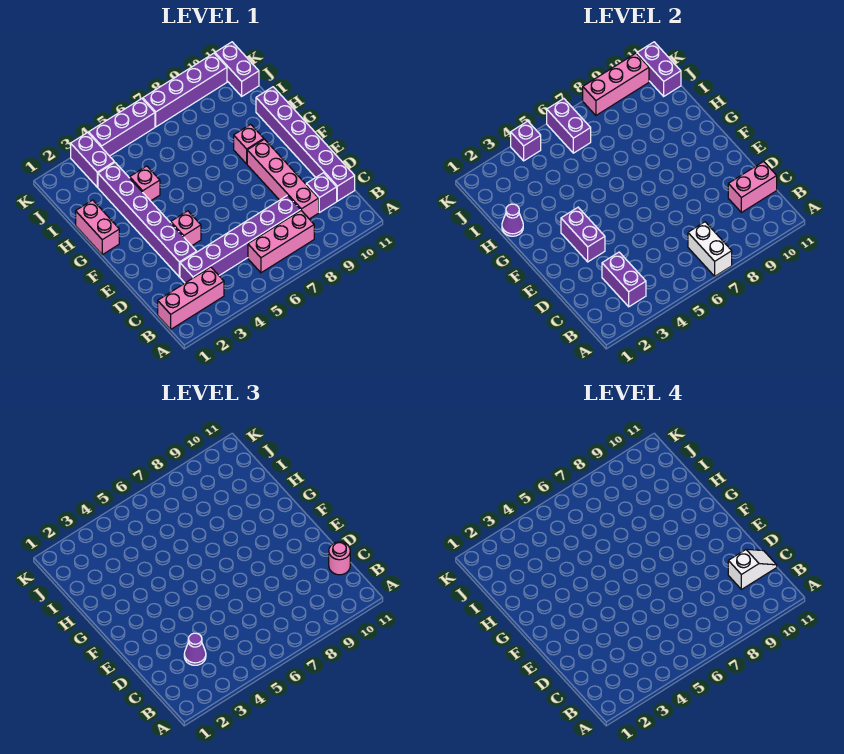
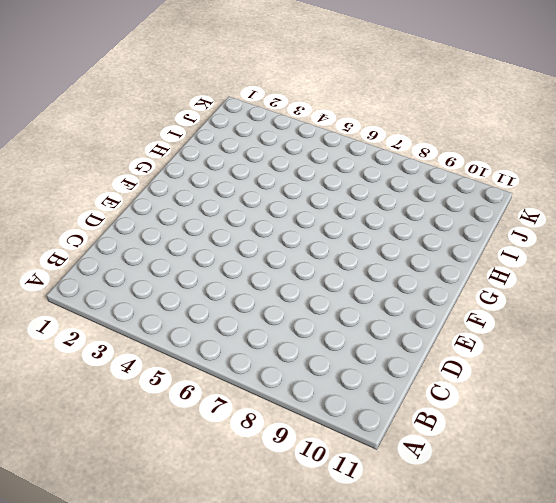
none -> pink 1x3 brick [158,267,224,329]
none -> pink 1x3 brick [248,211,314,273]
none -> purple 1x6 brick [180,195,301,283]

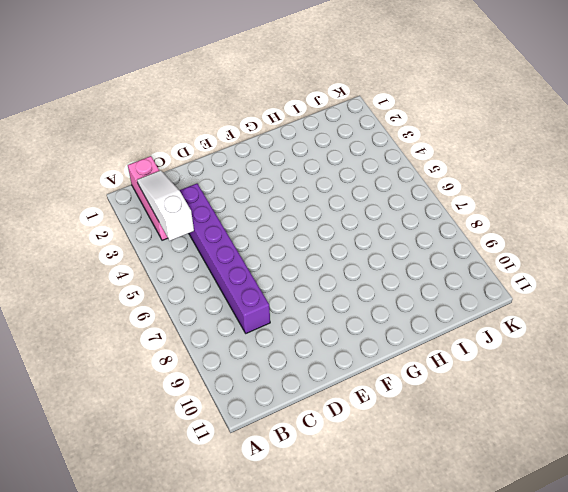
white 1x3 slope [137,170,194,241] -> purple 1x2 brick [602,252,646,307]
none -> pink 1x3 brick [248,211,314,273]
none -> pink 1x4 brick [247,139,319,219]
none -> purple 1x1 brick [306,173,337,212]

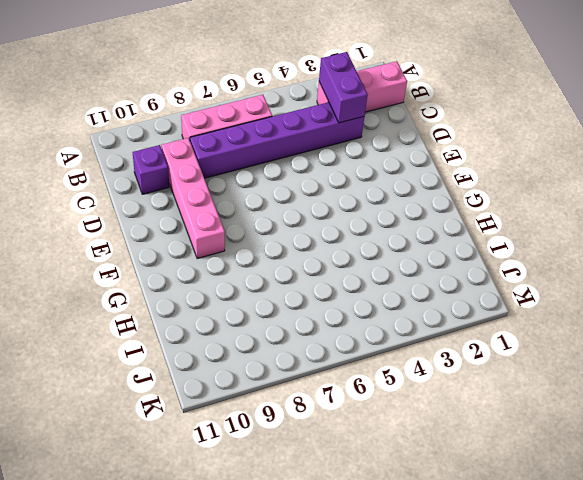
none -> purple 1x6 brick [256,87,355,201]
none -> purple 1x6 brick [98,163,196,277]
none -> pink 1x1 brick [171,211,201,246]

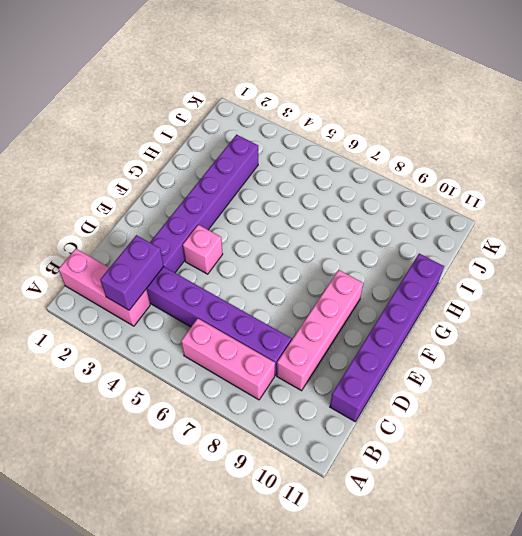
none -> purple 1x1 brick [306,173,337,212]
none -> pink 1x2 brick [76,200,119,255]
none -> pink 1x1 brick [234,124,264,164]

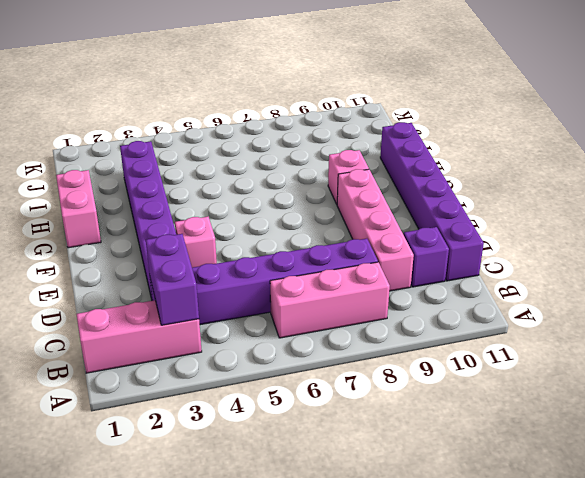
none -> pink 1x1 brick [130,166,160,201]
none -> purple 1x2 brick [71,133,114,187]
none -> purple 1x2 brick [215,42,259,96]

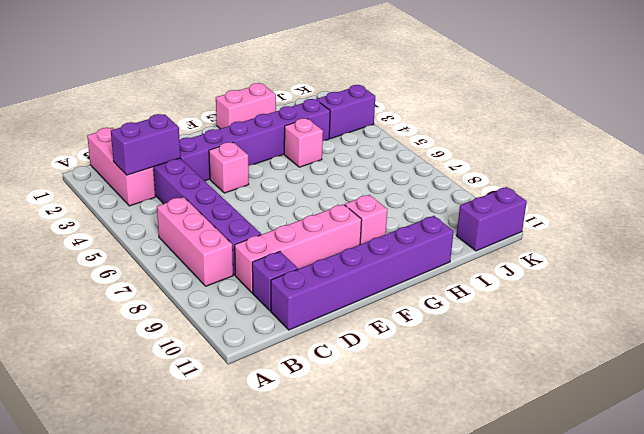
none -> purple 1x3 brick [89,99,155,156]
none -> purple 1x4 brick [143,53,227,127]
none -> white 1x2 brick [688,222,732,276]

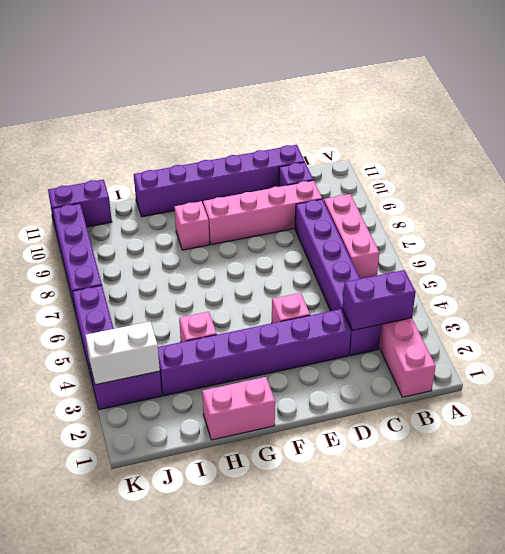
white 1x2 brick [86,322,160,385] -> white 1x2 brick moved to [688,222,732,276]
none -> pink 1x2 brick [728,162,777,212]
none -> purple 1x2 brick [561,207,605,262]
none -> purple 1x1 cone [502,204,523,236]

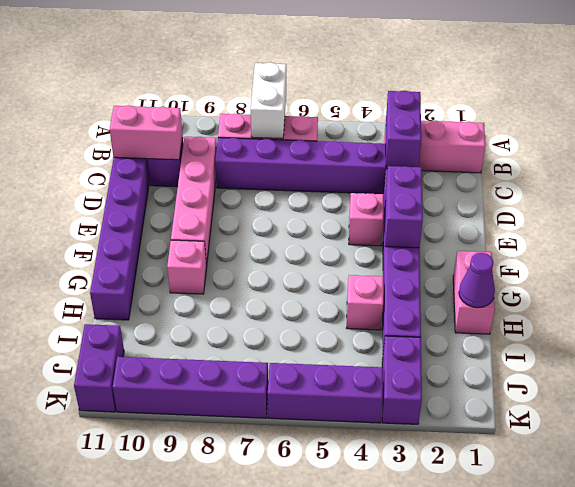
none -> purple 1x2 brick [547,99,591,153]
none -> purple 1x2 brick [637,42,681,96]
none -> purple 1x1 brick [511,121,541,161]

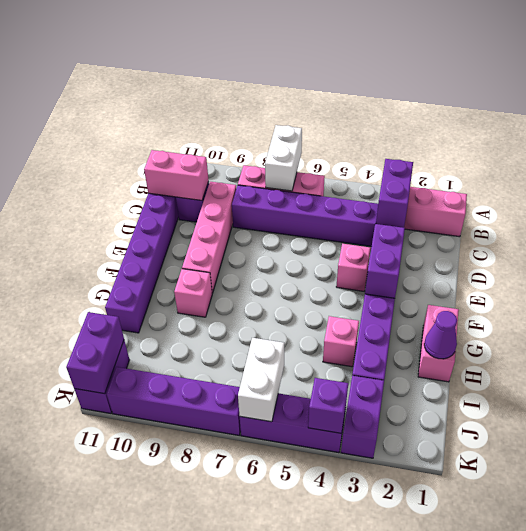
white 1x2 brick [238,338,284,422] -> purple 1x2 brick [547,99,591,153]
none -> pink 1x3 brick [583,53,649,115]
none -> purple 1x1 cone [184,633,206,665]
none -> pink 1x1 round brick [329,542,350,575]

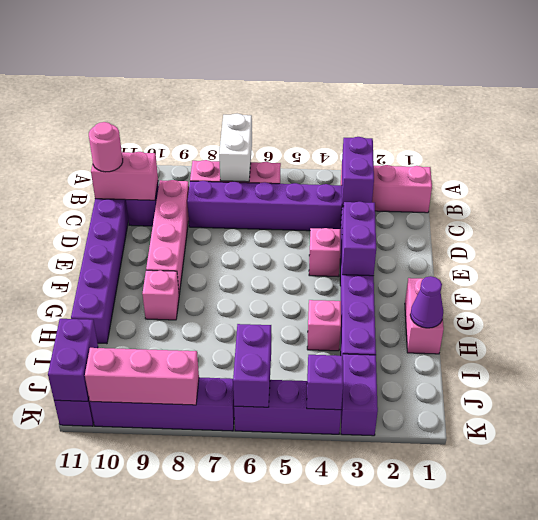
none -> purple 1x1 cone [184,633,206,665]
none -> white 1x2 slope [728,549,777,589]

